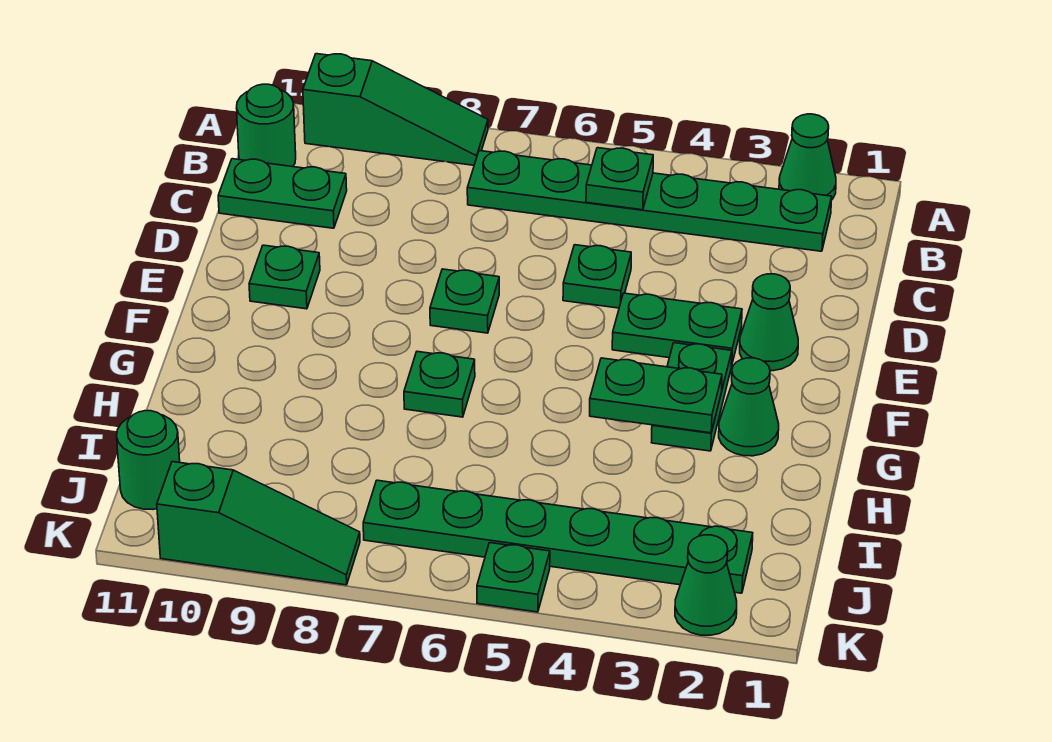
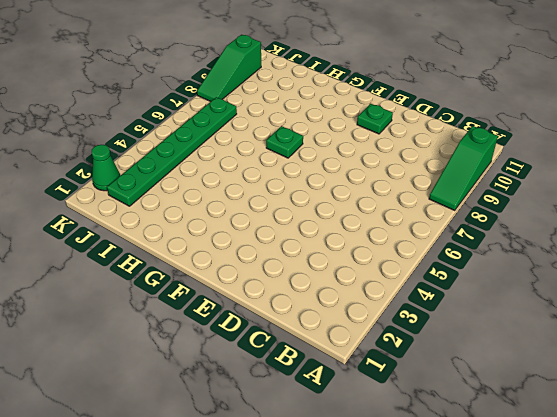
none -> green 1x1 cone [779,114,836,199]
none -> green 1x6 plate [467,151,832,251]
none -> green 1x1 round brick [237,84,296,167]

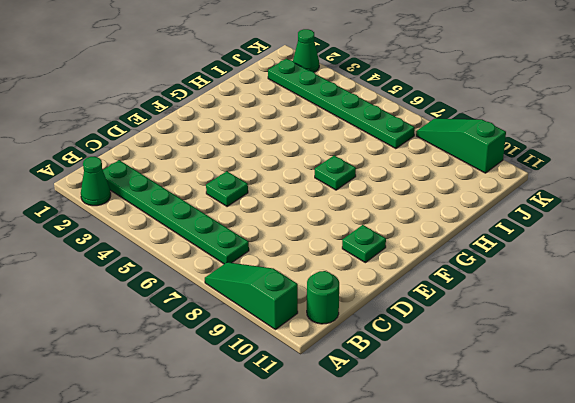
none -> green 1x2 plate [218,159,347,228]
none -> green 1x1 cone [740,274,798,371]
none -> green 1x2 plate [612,293,742,366]

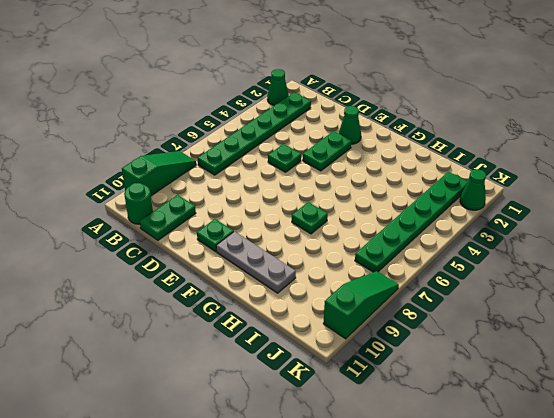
grey 1x3 plate [216,231,296,293] -> none
none -> green 1x1 plate [430,269,499,333]
none -> green 1x2 plate [651,343,732,451]
none -> green 1x1 cone [719,358,779,456]

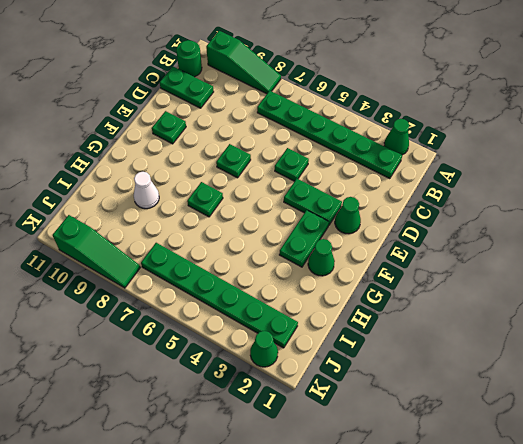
white 1x1 cone [134,172,159,209] -> none
none -> green 1x1 round brick [117,411,180,509]
none -> green 1x1 plate [477,543,550,612]
none -> green 1x1 plate [586,148,653,210]

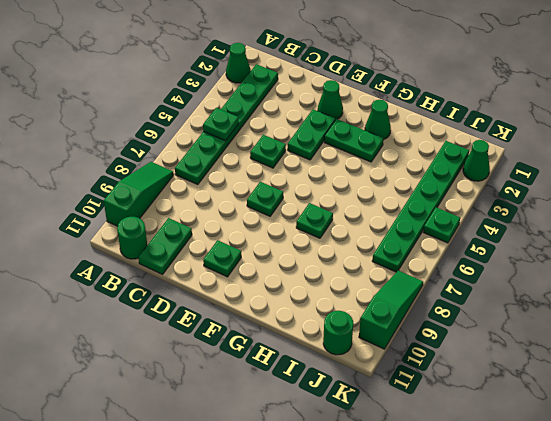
none -> green 1x2 plate [590,358,722,433]

